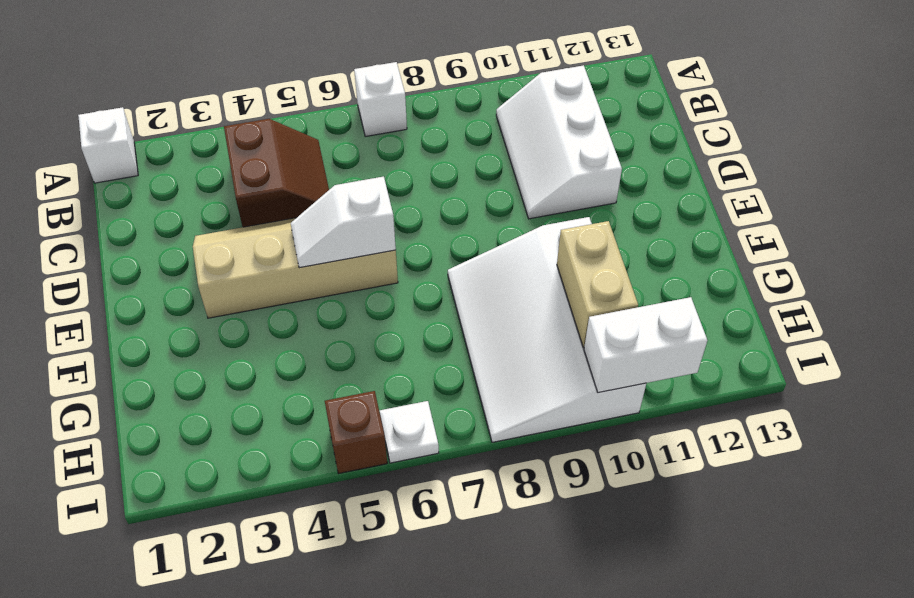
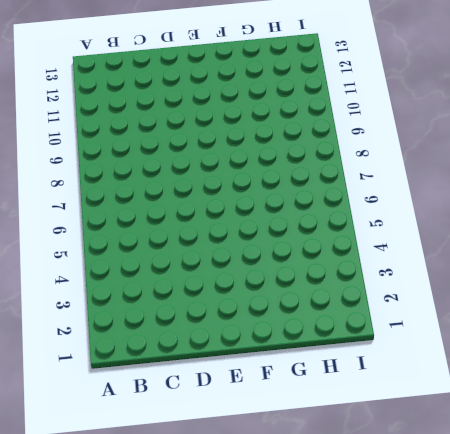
none -> white 1x1 brick [78,107,138,183]
none -> white 1x1 brick [354,62,407,136]

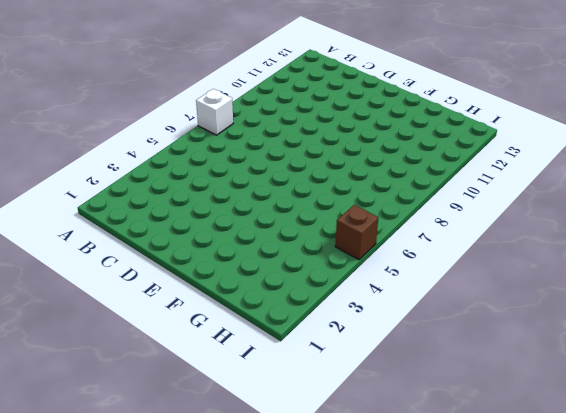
none -> white 1x1 brick [78,107,138,183]
none -> brown 2x2 slope [224,119,329,227]

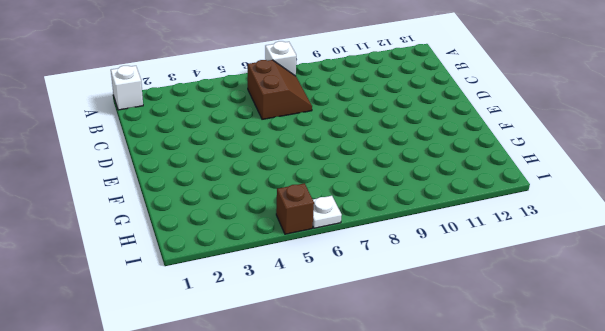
brown 2x2 slope [248,60,312,119] -> brown 2x2 slope moved to [224,119,329,227]
none -> white 2x3 slope [496,65,622,219]
none -> tan 2x4 slope [193,218,398,318]

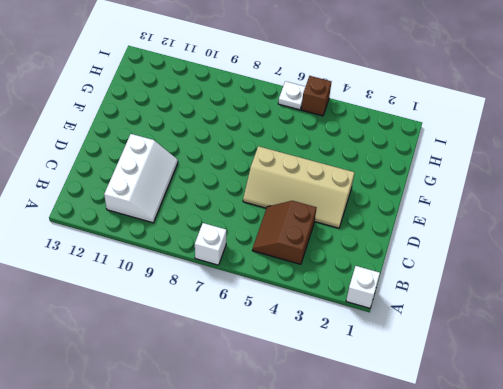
none -> white 3x4 slope [448,217,646,442]
none -> white 1x2 slope [291,177,396,268]

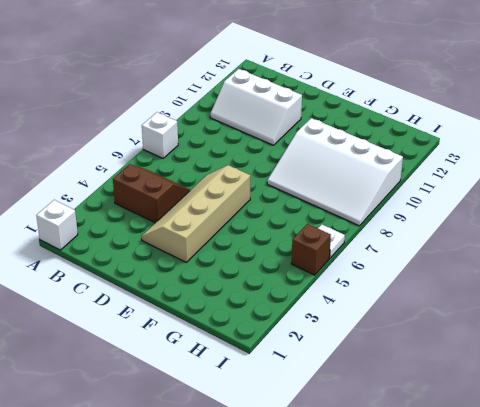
none -> white 1x2 slope [291,177,396,268]
none -> tan 1x2 brick [557,221,638,347]

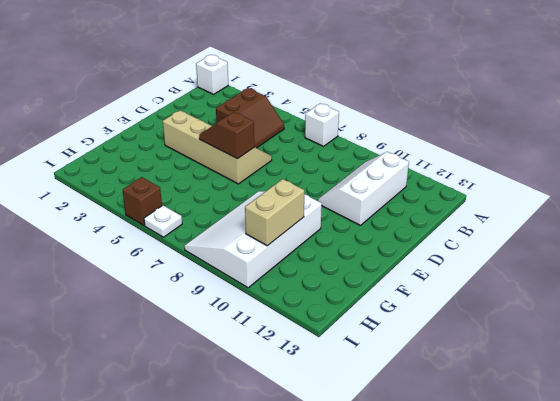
brown 1x2 slope [199,112,254,159] -> white 1x2 slope [291,177,396,268]
none -> white 1x2 brick [584,297,707,393]

